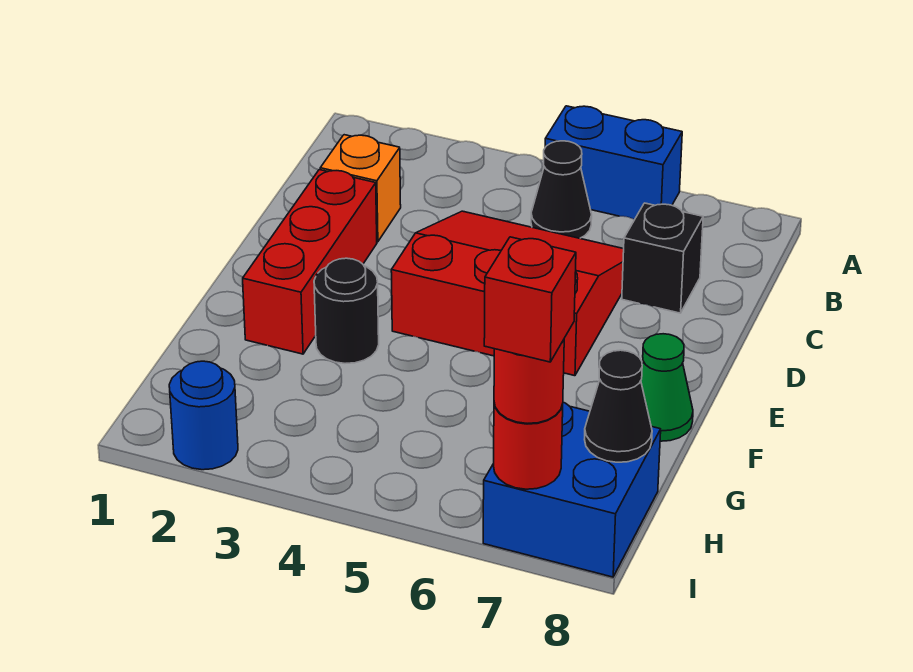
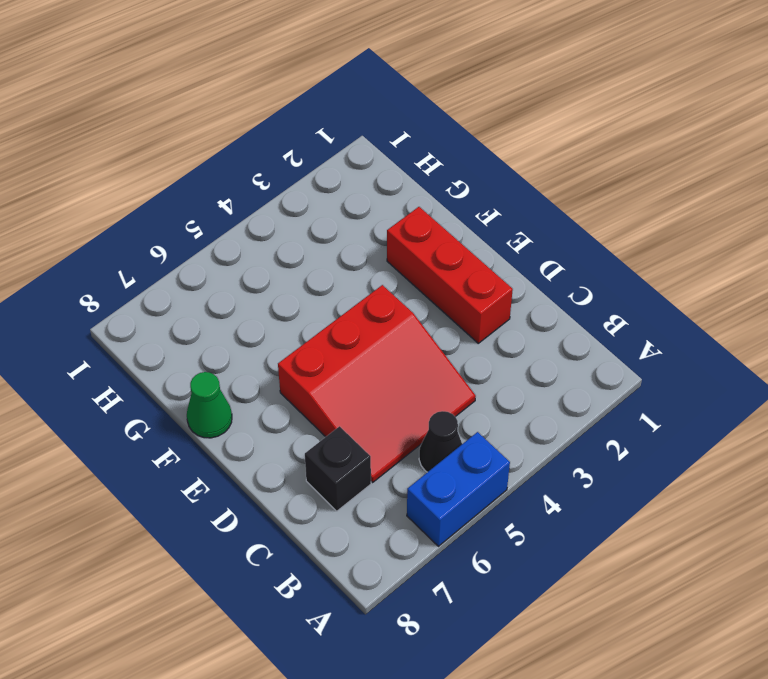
none -> orange 1x1 brick [320,135,401,242]
none -> black 1x1 round brick [314,258,379,363]
none -> blue 2x2 brick [483,402,661,577]

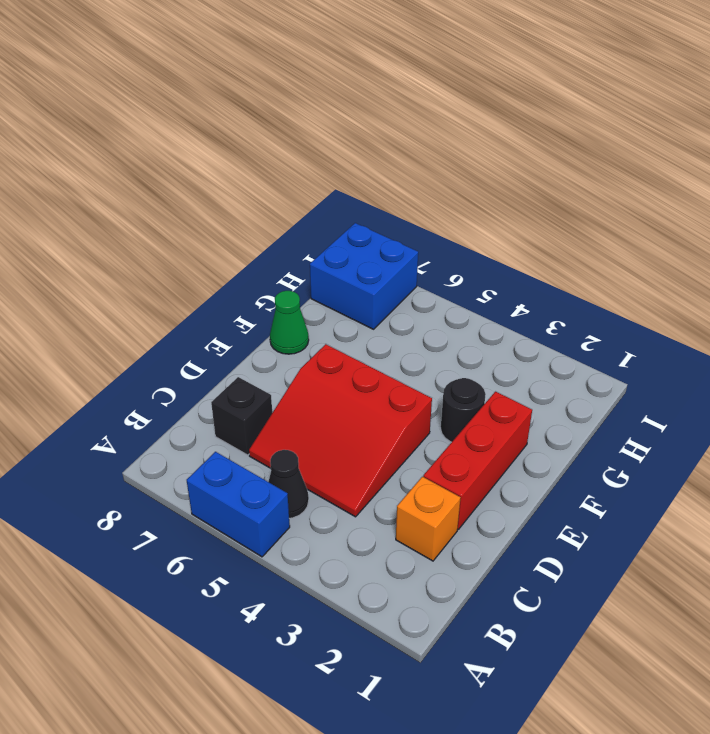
none -> blue 1x1 round brick [169,361,238,470]
none -> black 1x1 cone [585,350,652,462]
none -> red 1x1 round brick [493,403,563,489]

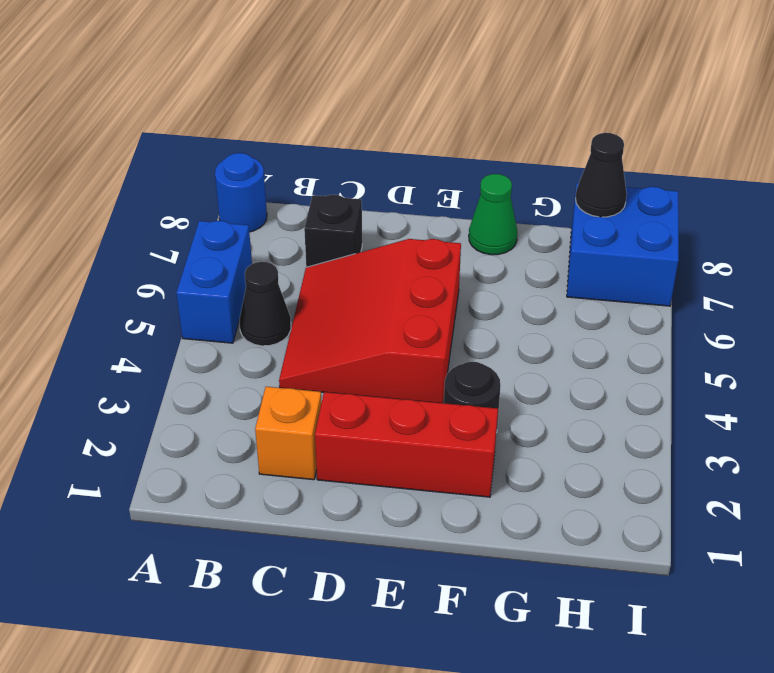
blue 1x1 round brick [215,153,267,232] -> blue 1x1 round brick moved to [169,361,238,470]
none -> red 1x1 round brick [493,403,563,489]
none -> red 1x1 round brick [494,340,564,423]
none -> red 1x1 brick [484,237,576,362]

